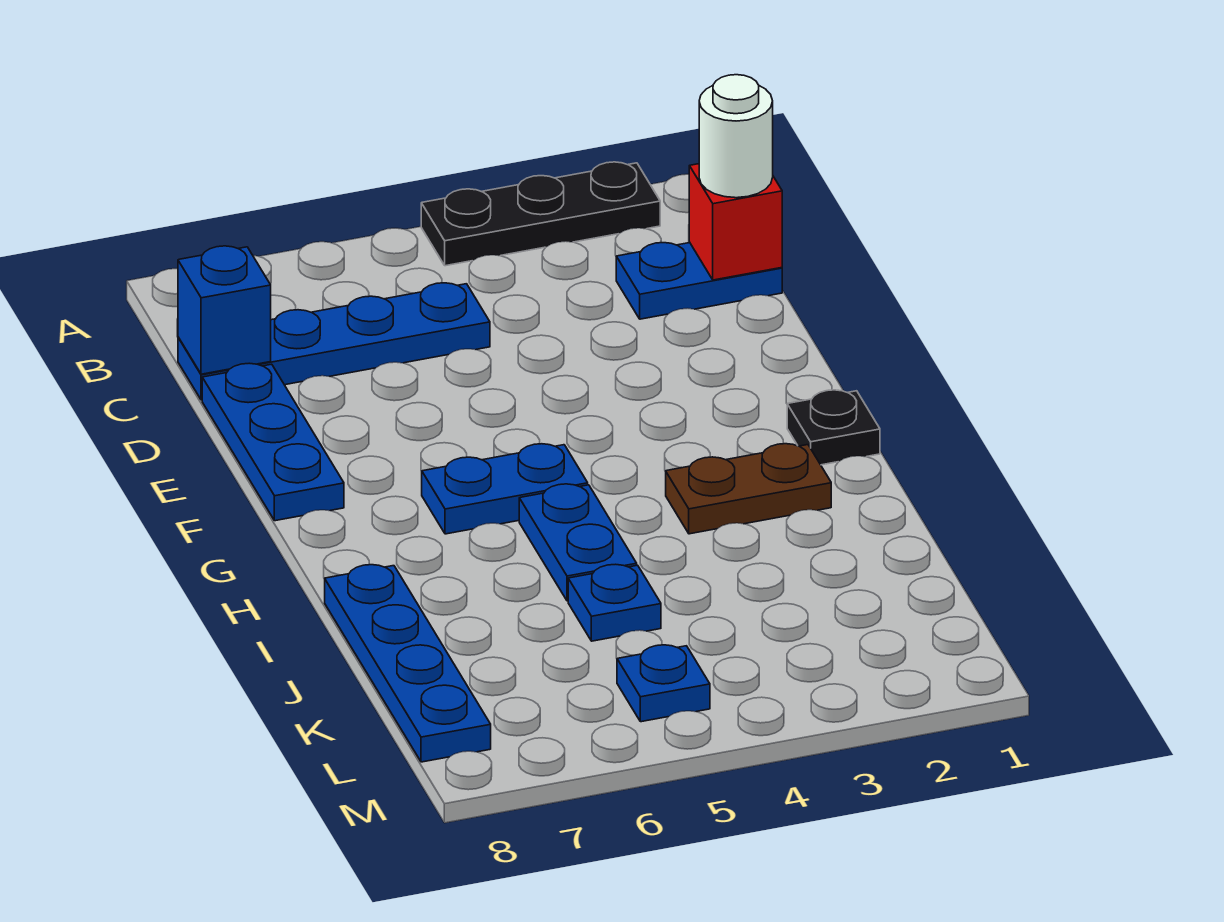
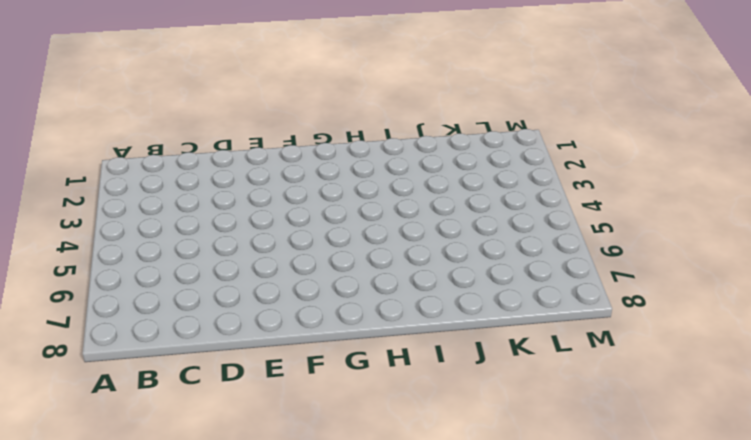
none -> black 1x3 plate [421,162,660,266]
none -> blue 1x2 plate [616,243,782,319]
none -> blue 1x4 plate [178,283,490,400]

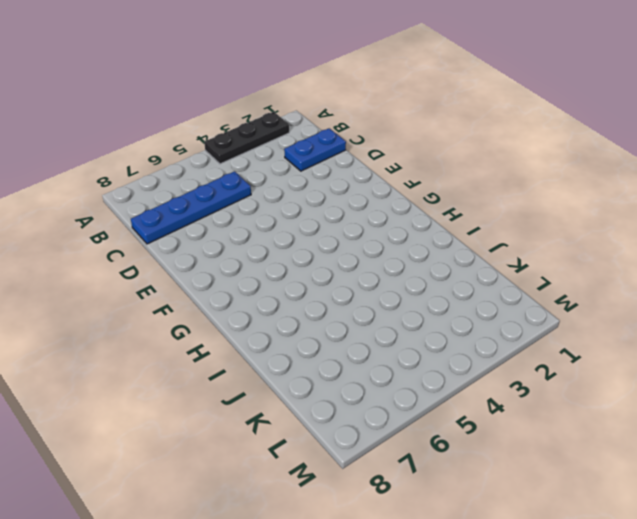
none -> blue 1x3 plate [202,363,344,521]
none -> black 1x1 plate [787,390,880,465]
none -> blue 1x2 plate [422,444,588,534]

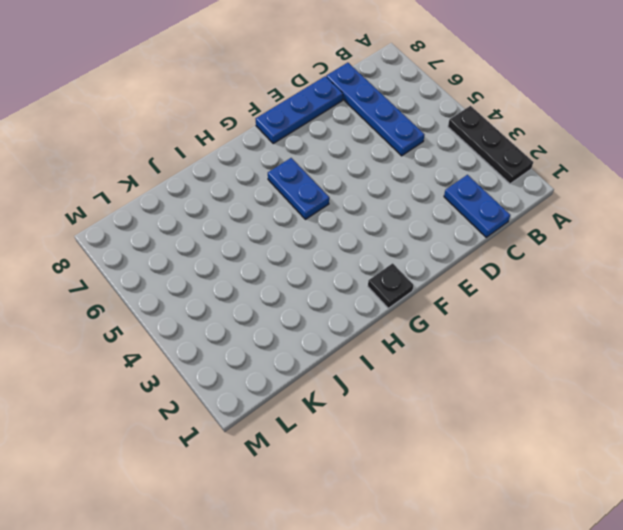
none -> brown 1x2 plate [666,444,831,534]
none -> blue 1x2 plate [519,484,637,601]
none -> blue 1x4 plate [325,565,491,762]

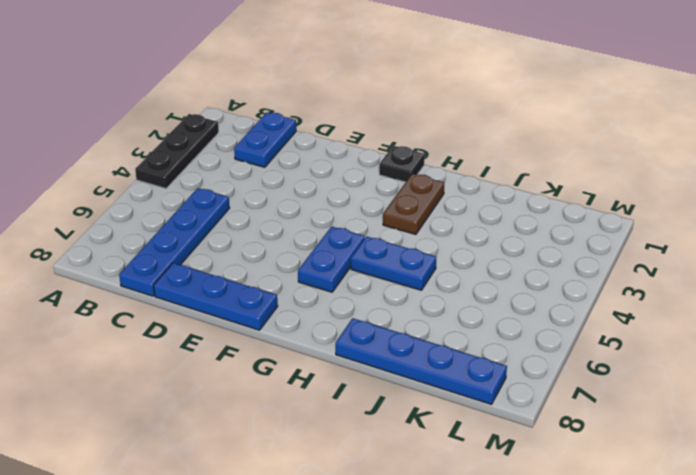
none -> blue 1x1 plate [568,564,661,641]
none -> blue 1x1 plate [617,645,710,722]
none -> red 1x1 brick [689,164,782,280]

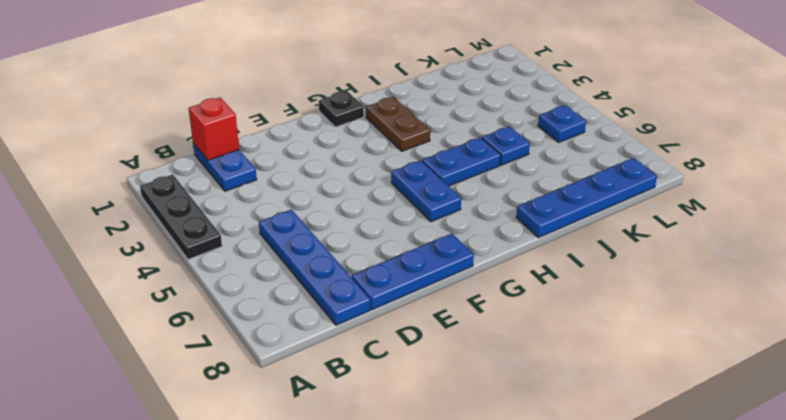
none -> blue 1x1 brick [178,246,271,374]
none -> white 1x1 round brick [699,75,773,198]

